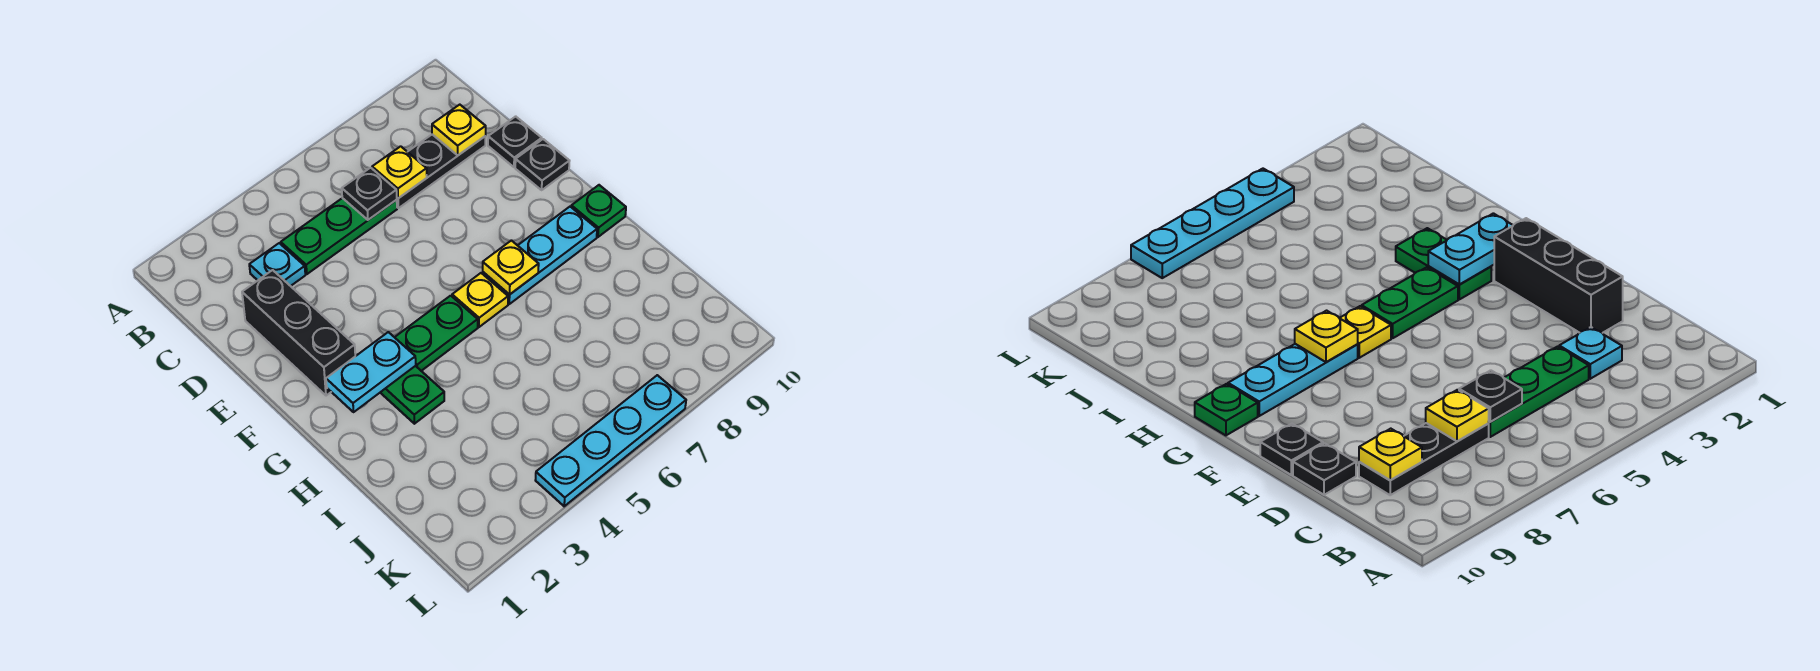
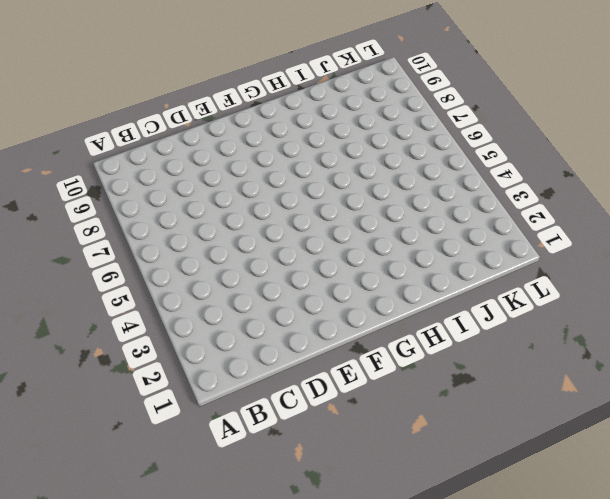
none -> cyan 1x1 plate [249,243,305,286]
none -> green 1x3 plate [281,198,397,274]
none -> black 1x3 plate [397,134,486,208]

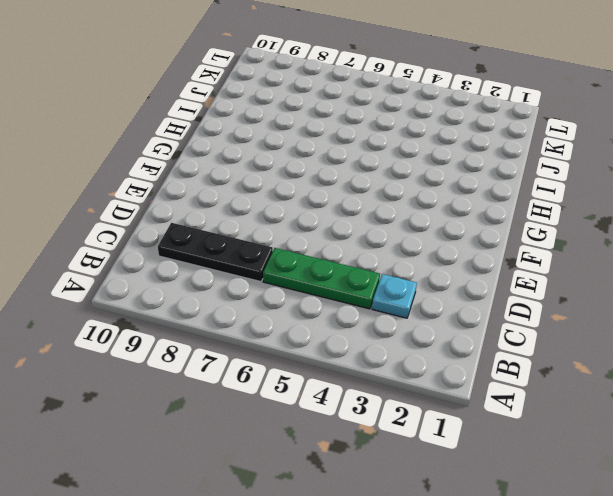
none -> black 1x3 brick [242,270,355,396]
none -> black 1x1 plate [488,116,542,167]
none -> black 1x1 plate [515,139,569,190]

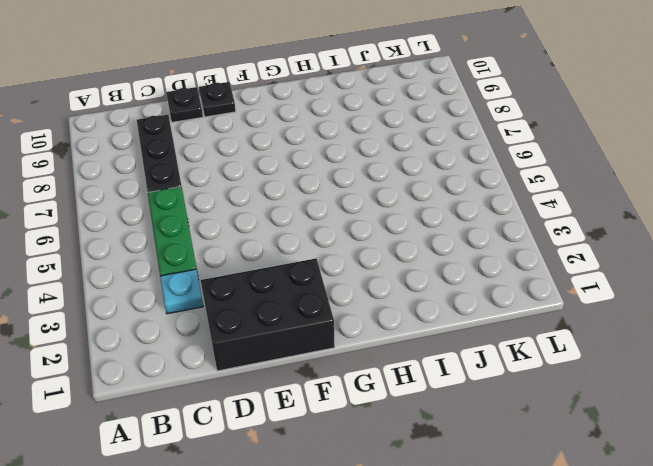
black 2x3 brick [201,258,335,371] -> black 1x3 brick [242,270,355,396]
none -> green 1x2 plate [380,366,444,424]
none -> green 1x2 plate [395,296,478,371]
none -> yellow 1x1 plate [452,273,508,327]

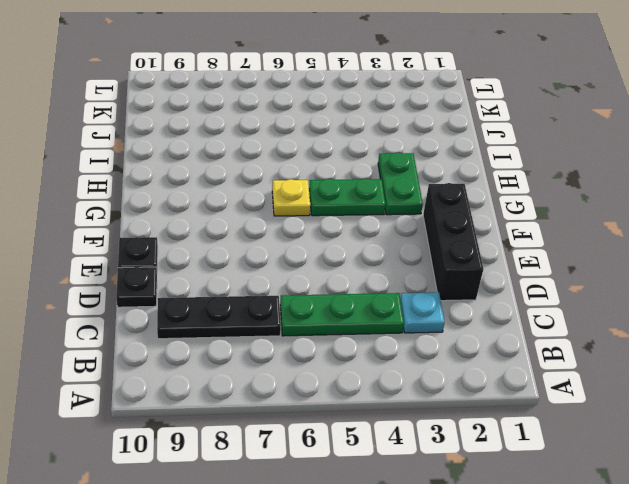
none -> cyan 1x3 plate [483,207,597,304]
none -> green 1x1 plate [571,185,626,237]
none -> cyan 1x4 plate [535,375,686,506]

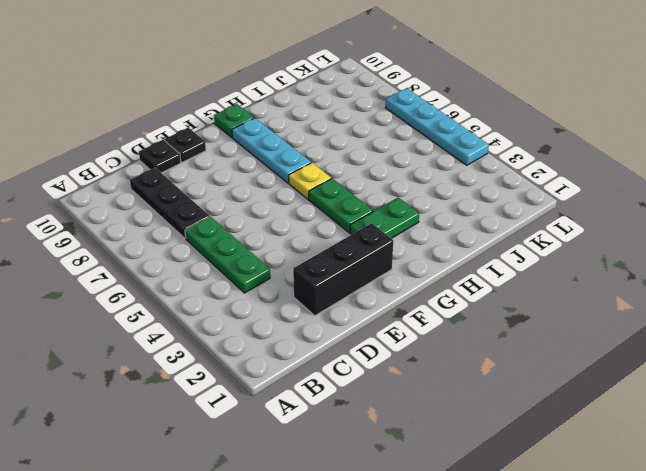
none -> cyan 1x1 plate [249,243,305,286]
none -> black 1x1 plate [342,168,397,220]
none -> yellow 1x1 plate [372,146,427,198]

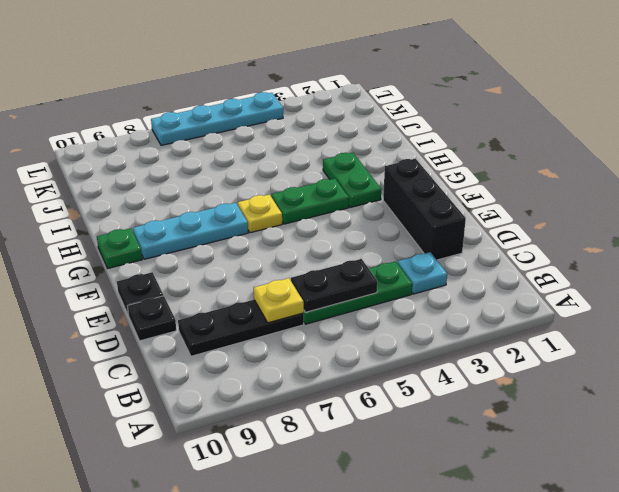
black 1x2 plate [291,259,377,312] -> black 1x1 plate [342,168,397,220]
none -> yellow 1x1 plate [432,105,486,155]
none -> cyan 1x2 plate [326,332,416,412]
none -> yellow 1x1 plate [483,240,539,295]

